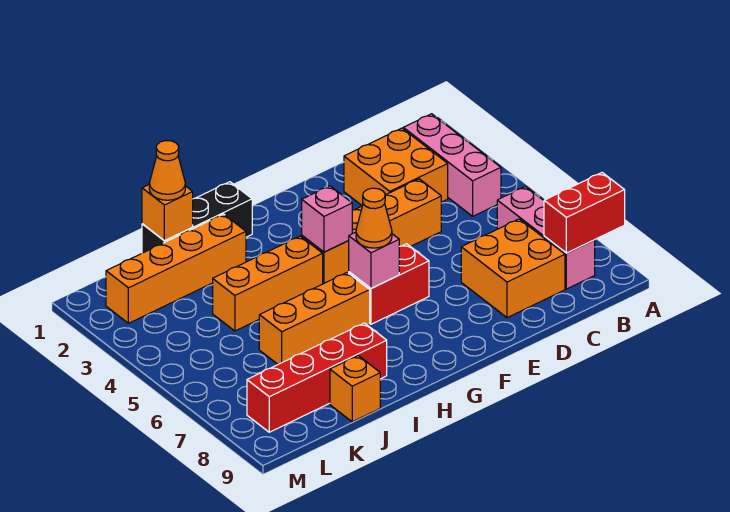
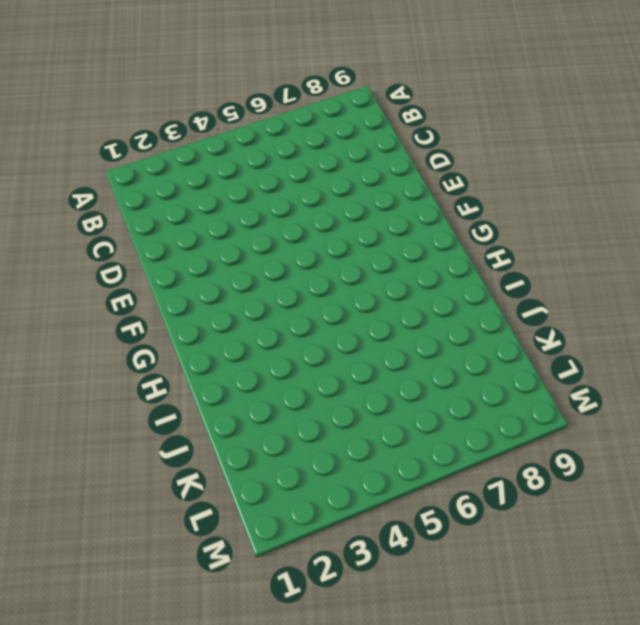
none -> pink 1x3 brick [403,114,501,216]
none -> pink 1x3 brick [497,187,595,289]
none -> orange 2x2 brick [344,128,448,206]

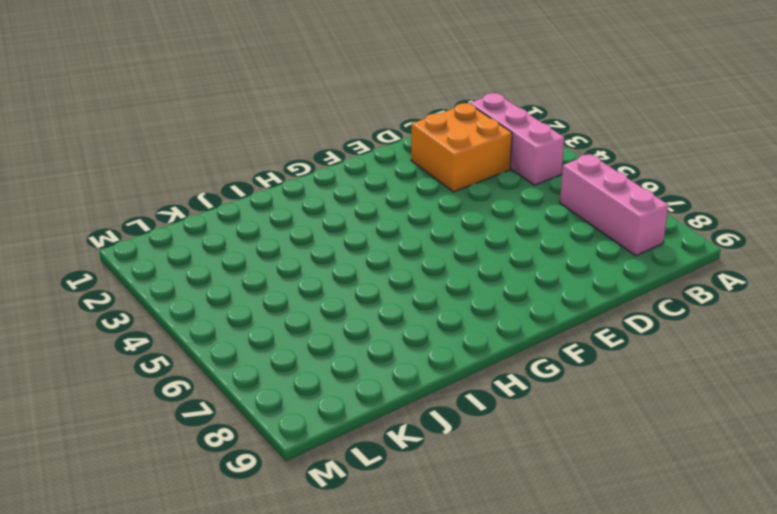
none -> orange 2x2 brick [461,219,565,318]
none -> orange 1x4 brick [302,179,441,284]
none -> red 1x2 brick [349,244,429,324]

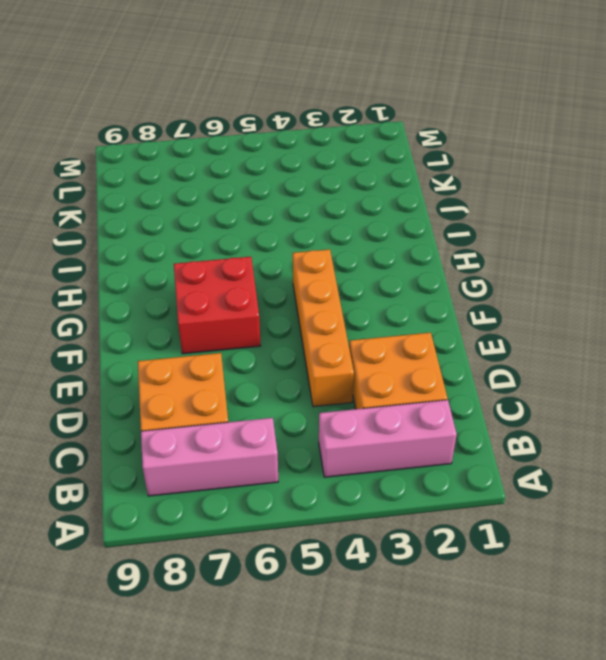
red 2x2 brick [174,257,261,354] -> red 1x2 brick [349,244,429,324]
none -> black 1x3 brick [142,182,252,253]
none -> orange 1x3 brick [213,236,323,331]
none -> orange 1x3 brick [259,273,370,364]

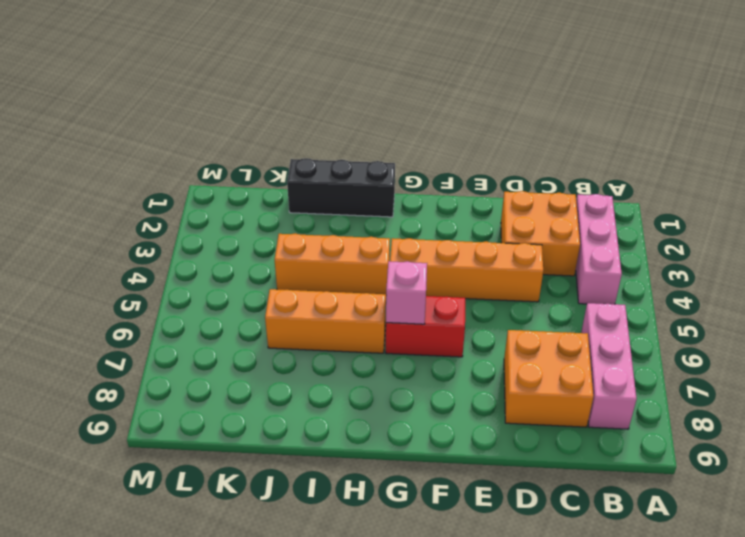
none -> orange 1x4 brick [106,214,246,323]
none -> red 1x4 brick [247,323,387,432]
none -> orange 1x1 brick [330,356,380,422]

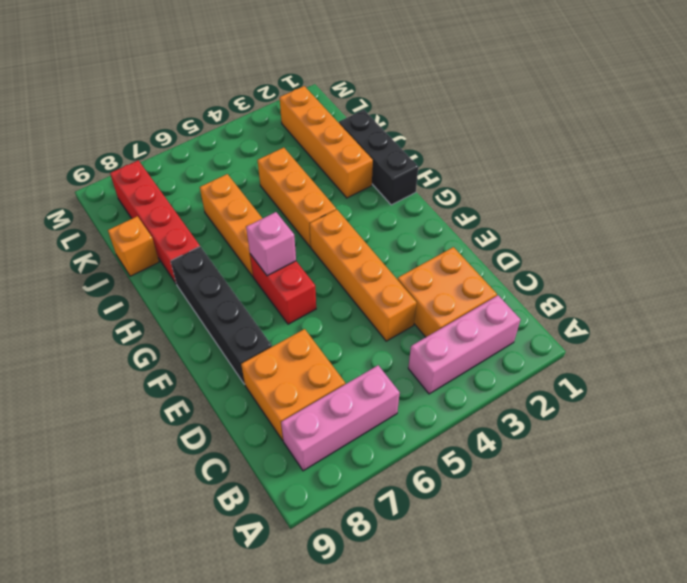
black 1x4 brick [171,247,272,384] -> none
none -> red 1x2 brick [544,173,625,253]
none -> pink 1x1 brick [302,186,352,252]
none -> orange 1x1 brick [142,185,193,241]

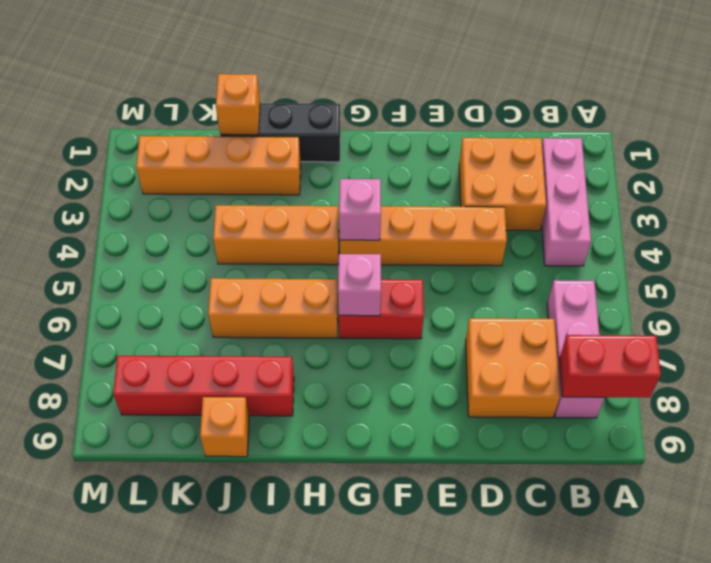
none -> orange 1x1 cone [356,188,392,248]
none -> orange 1x1 cone [149,141,185,200]

